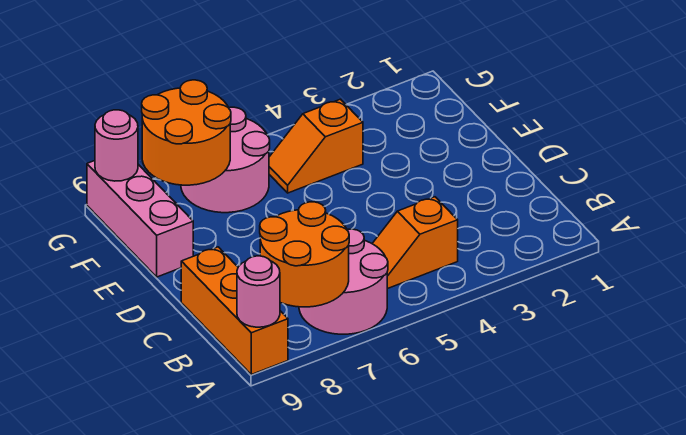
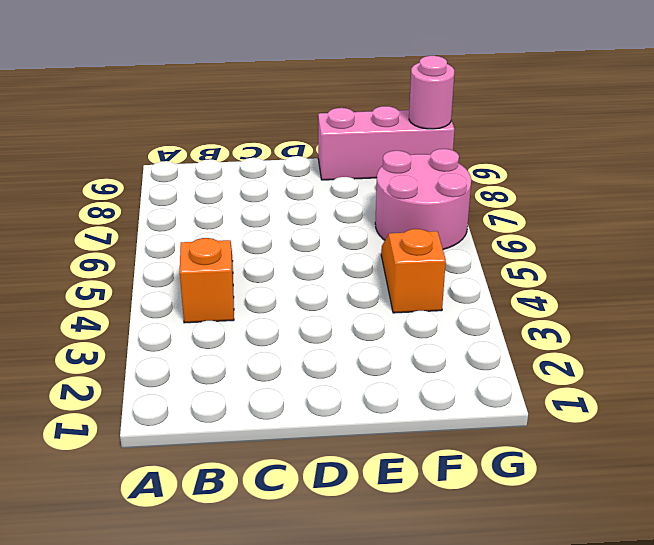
none -> pink 2x2 round brick [299,229,388,334]
none -> orange 1x3 brick [181,247,288,374]

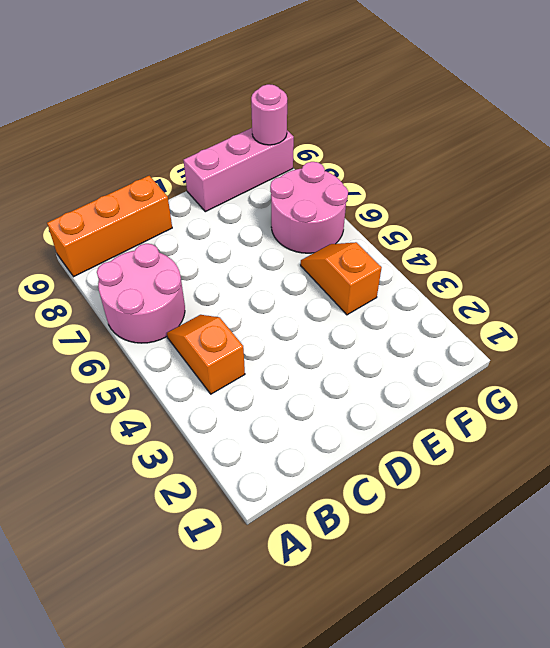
none -> orange 2x2 round brick [260,202,349,307]
none -> pink 1x1 round brick [237,256,280,327]

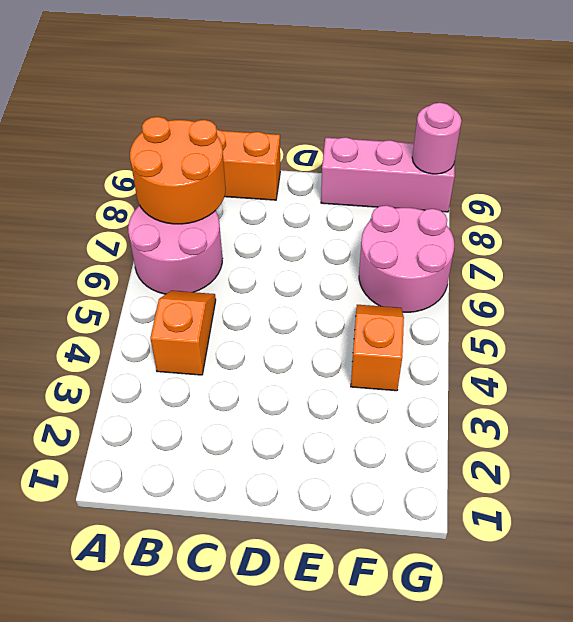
none -> pink 1x1 round brick [237,256,280,327]
none -> orange 2x2 round brick [142,80,231,185]

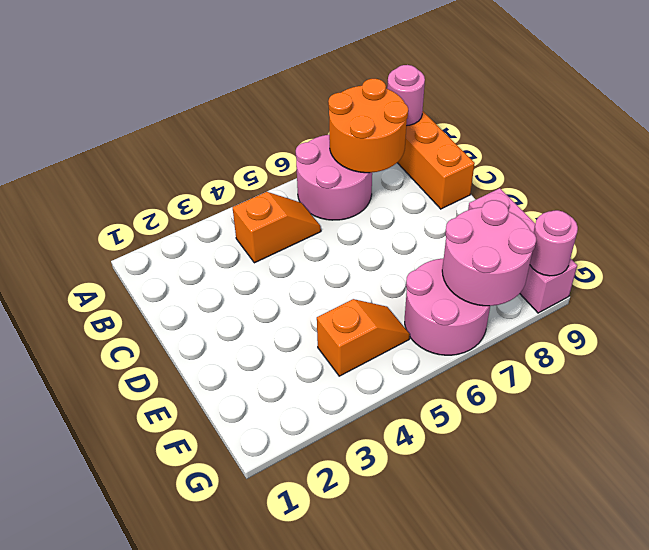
pink 2x2 round brick [442,200,536,306] -> orange 2x2 round brick [142,80,231,185]

